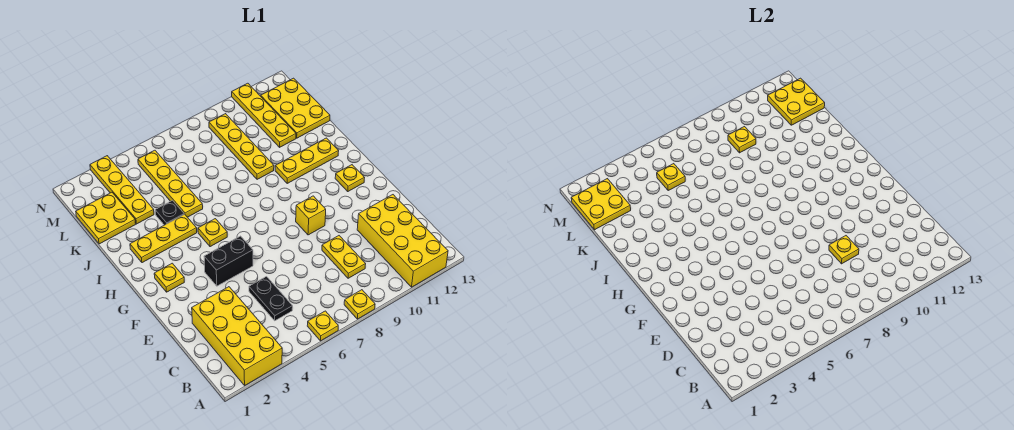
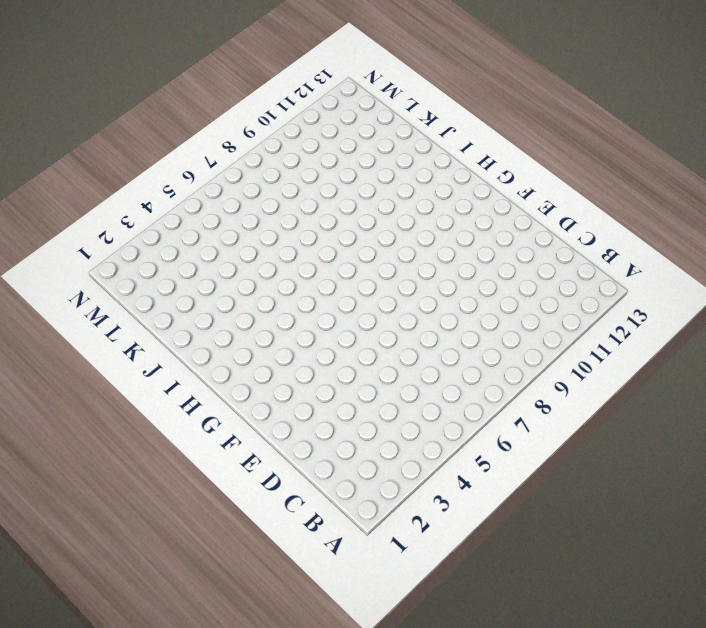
none -> yellow 2x4 brick [192,287,282,385]
none -> yellow 1x1 plate [307,311,338,341]
none -> yellow 1x1 plate [344,290,375,319]

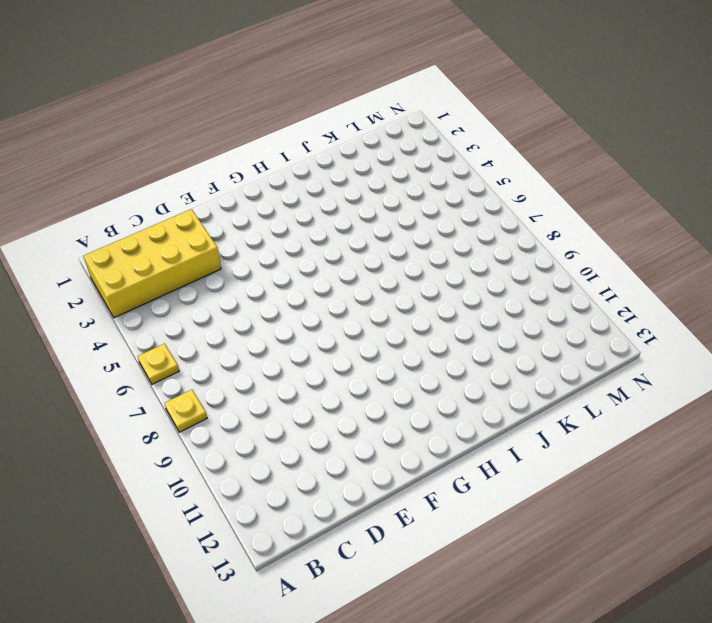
none -> yellow 2x4 brick [357,195,448,287]
none -> black 1x2 plate [249,277,293,321]
none -> yellow 1x2 plate [322,236,366,278]

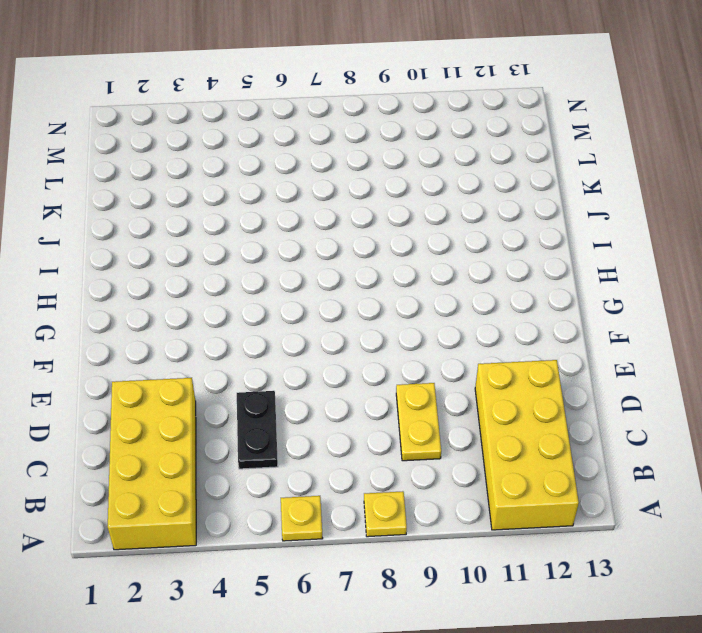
none -> black 1x2 brick [204,236,253,286]
none -> yellow 1x1 brick [296,196,326,235]
none -> yellow 1x1 plate [154,263,184,292]

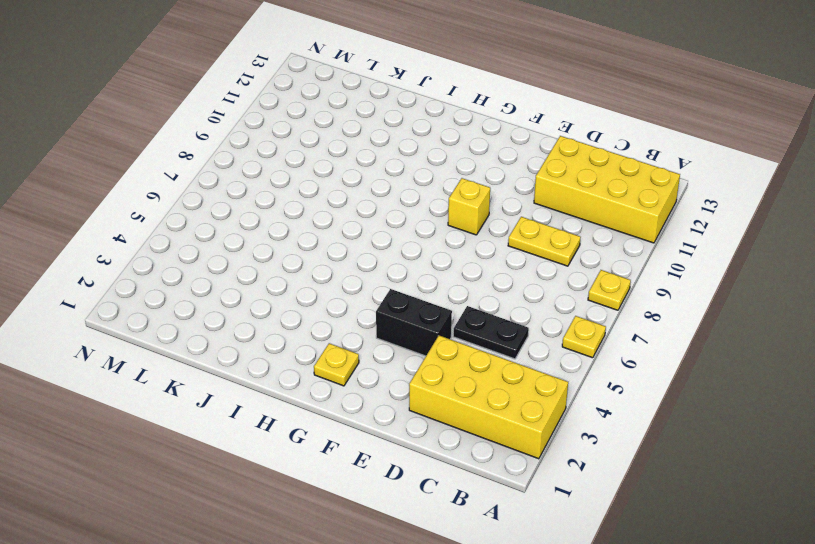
black 1x2 brick [376,289,452,356] -> black 1x2 brick turned to [204,236,253,286]
none -> yellow 1x1 plate [335,165,364,191]
none -> yellow 1x1 plate [198,219,227,247]
none -> yellow 1x3 plate [130,214,197,263]

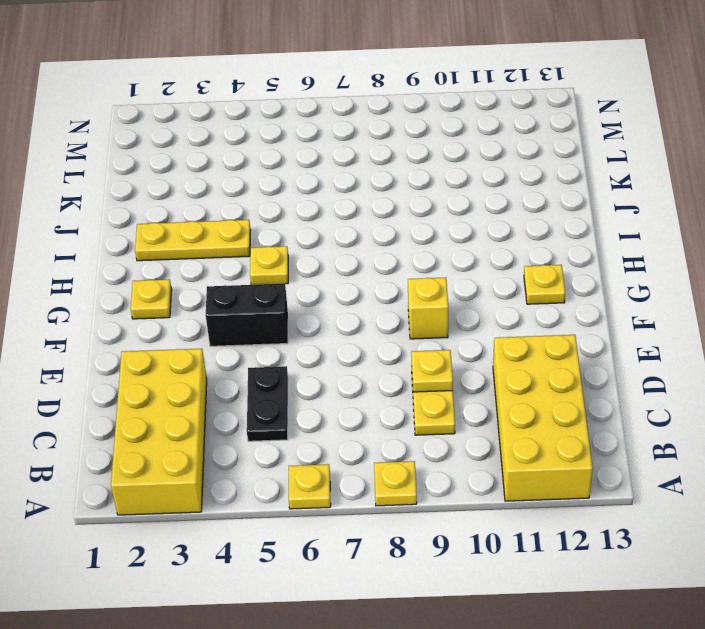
none -> yellow 1x3 plate [275,138,339,183]
none -> black 1x1 plate [155,201,184,225]
none -> yellow 1x4 plate [138,150,203,217]

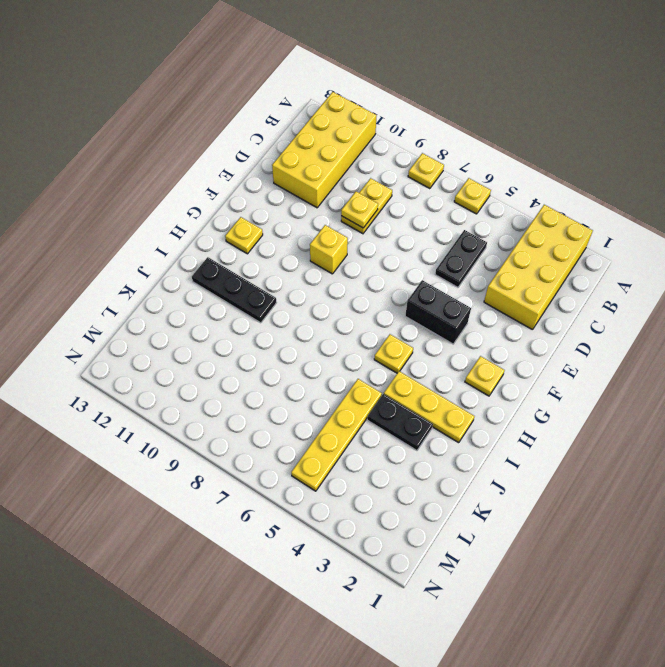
black 1x3 plate [192,257,277,323] -> yellow 1x3 plate [275,138,339,183]
black 1x2 plate [367,394,433,450] -> black 1x1 plate [155,201,184,225]
none -> yellow 1x4 plate [209,114,274,179]
none -> yellow 2x2 plate [76,192,136,244]
none -> yellow 1x4 plate [90,156,154,224]

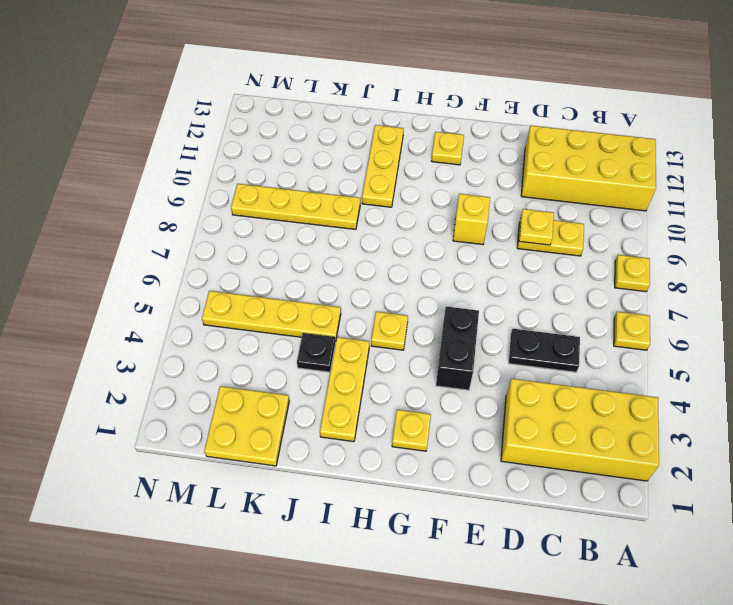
none -> yellow 1x4 plate [90,156,154,224]
none -> yellow 1x4 plate [232,83,296,147]
none -> yellow 2x3 plate [261,78,330,138]

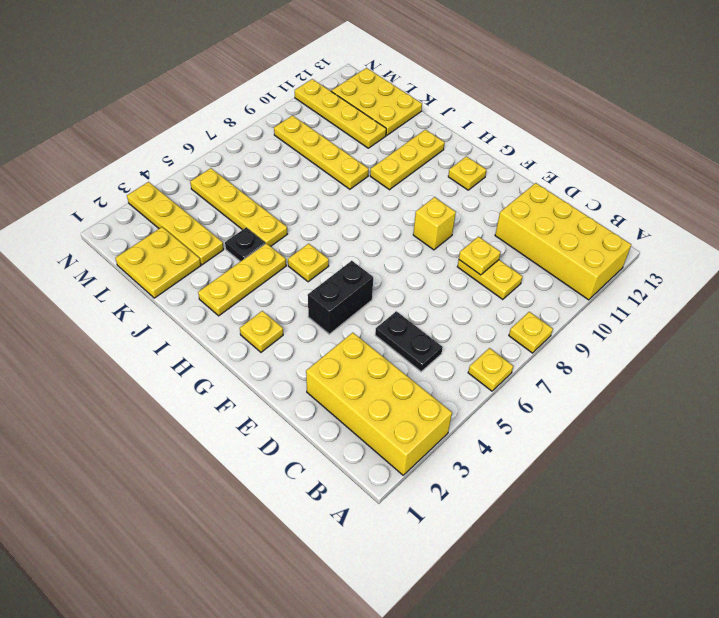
none -> yellow 2x2 plate [571,179,631,230]
none -> yellow 1x1 plate [657,164,685,190]
none -> yellow 1x1 plate [728,127,756,153]

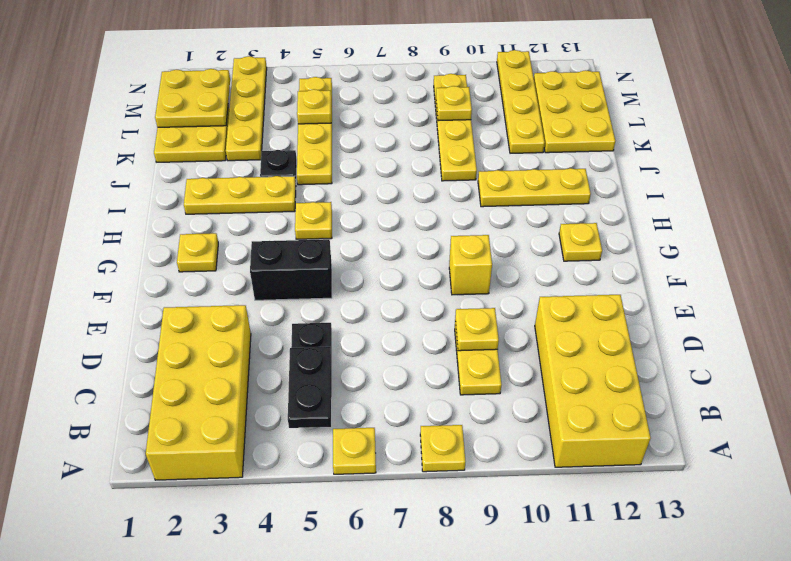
black 1x2 plate [288,347,331,428] -> none
none -> yellow 2x2 plate [768,78,825,125]

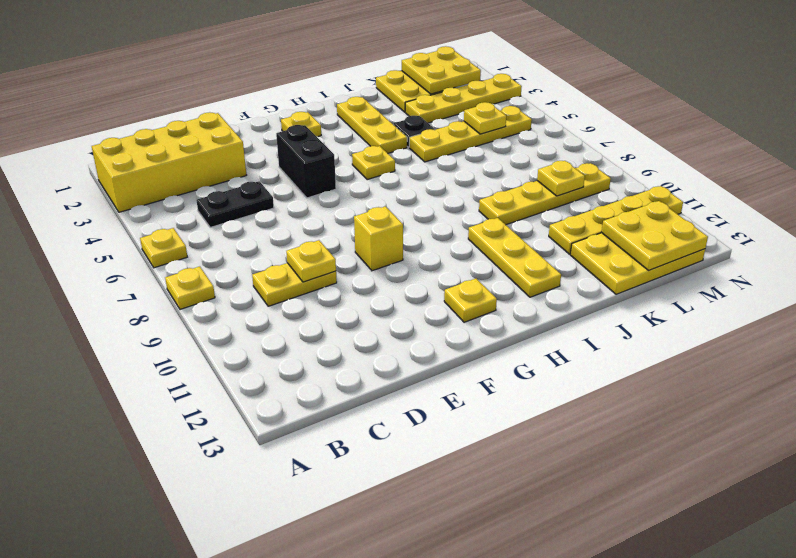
none -> yellow 2x4 brick [357,195,448,287]

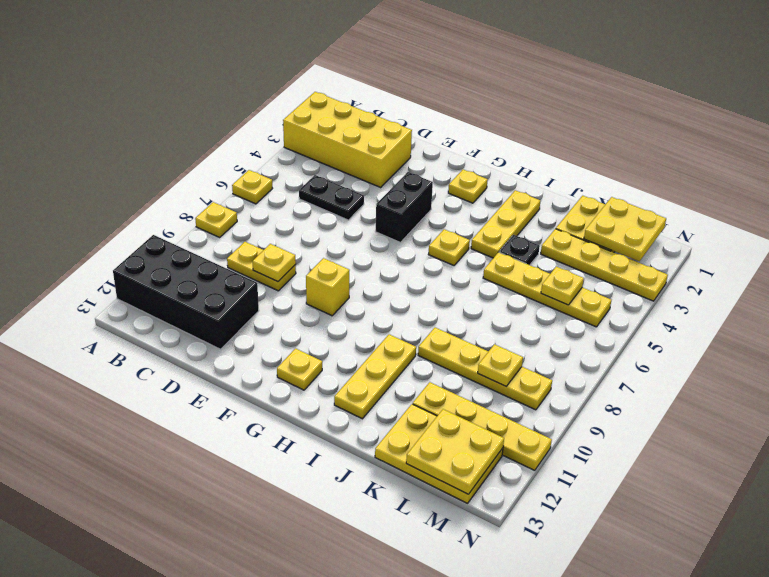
black 2x4 brick [113,235,259,349] -> yellow 2x4 brick [357,195,448,287]

